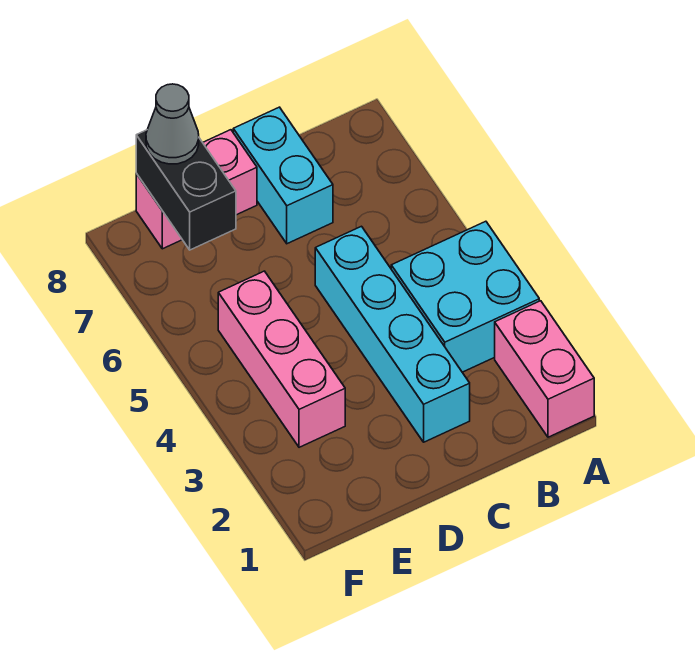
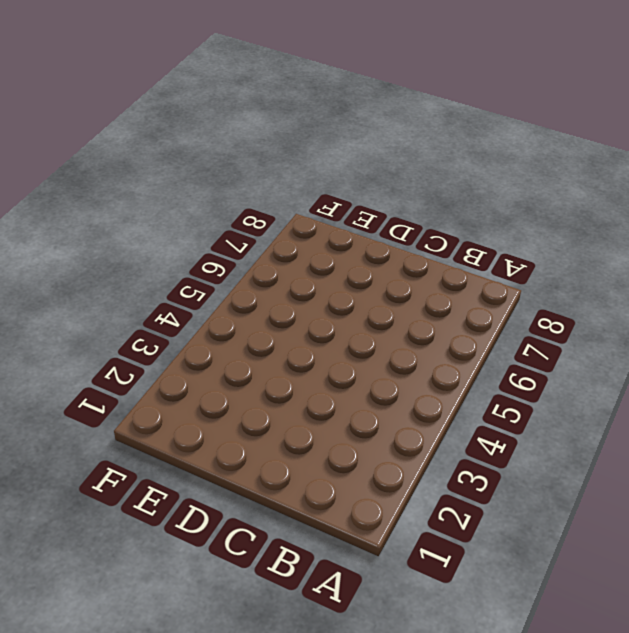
none -> pink 1x2 brick [495,301,594,437]
none -> cyan 2x2 brick [391,221,539,372]

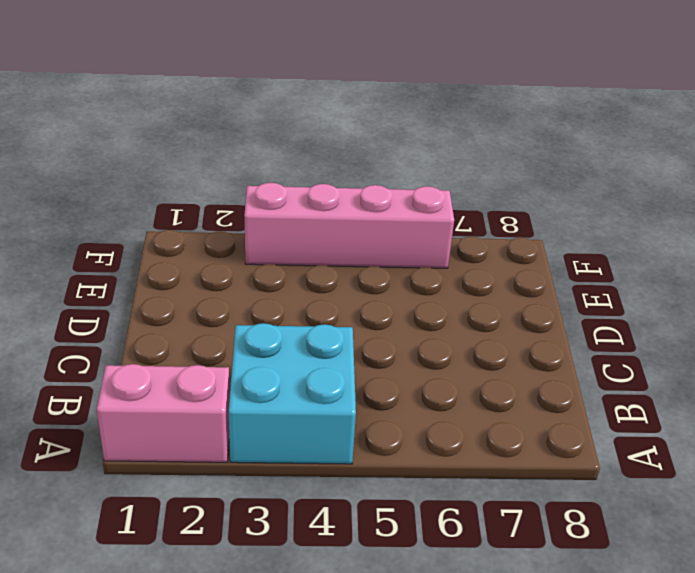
pink 1x4 brick [244,183,454,268] -> none
none -> cyan 1x4 brick [315,226,470,442]
none -> cyan 1x2 brick [233,107,333,244]

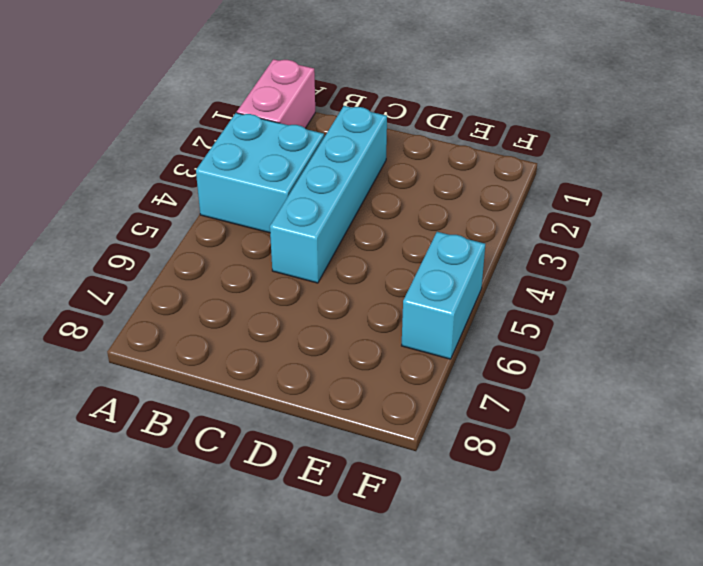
cyan 1x2 brick [402,232,485,359] -> cyan 1x2 brick moved to [233,107,333,244]
none -> pink 1x2 brick [136,130,257,249]
none -> pink 1x3 brick [218,271,345,447]

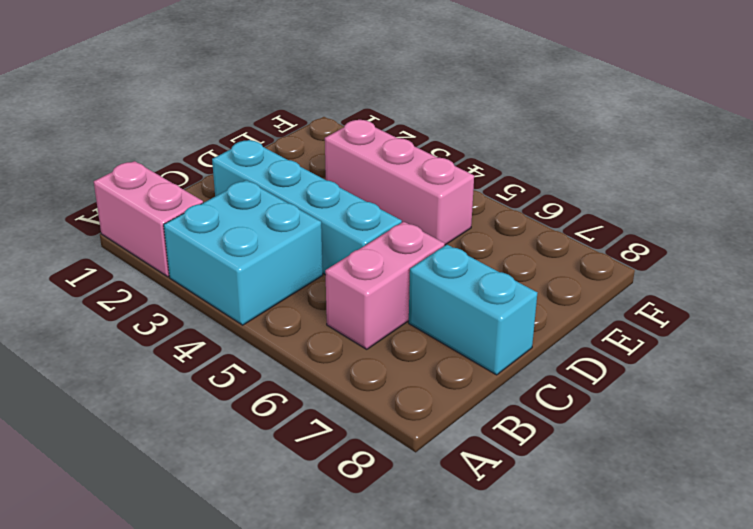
pink 1x2 brick [325,222,445,349] -> pink 1x2 brick moved to [136,130,257,249]
none -> black 1x2 brick [136,130,236,250]
none -> grey 1x1 cone [146,84,199,164]

